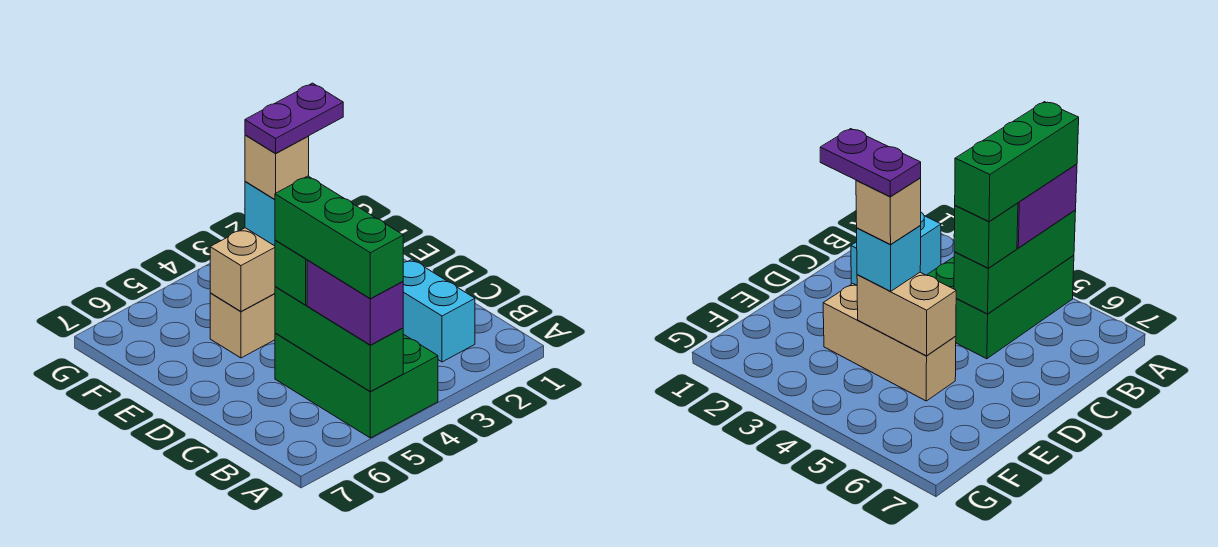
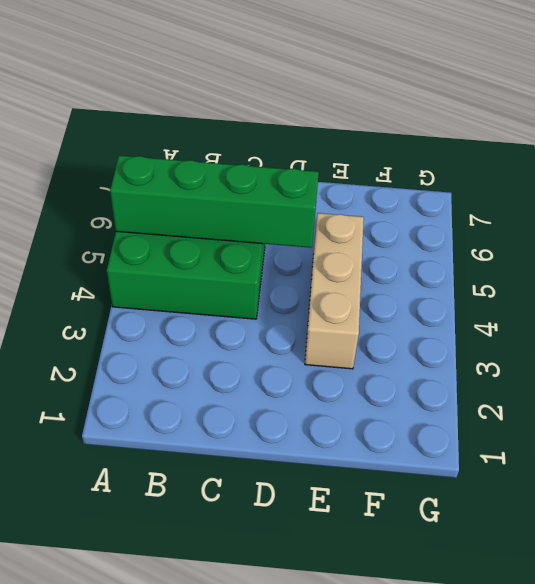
green 1x4 brick [110,156,319,248] -> green 1x3 brick [275,287,403,392]
none -> cyan 1x2 brick [403,259,475,362]
none -> tan 1x2 brick [210,228,275,311]

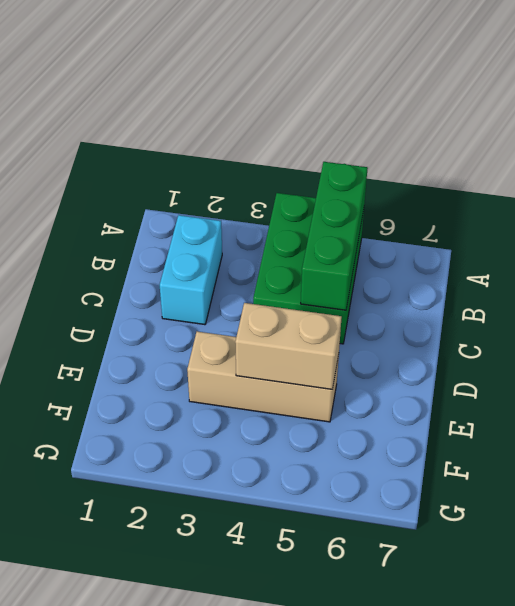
none -> purple 1x2 brick [307,260,403,345]
none -> green 1x1 brick [275,240,307,305]

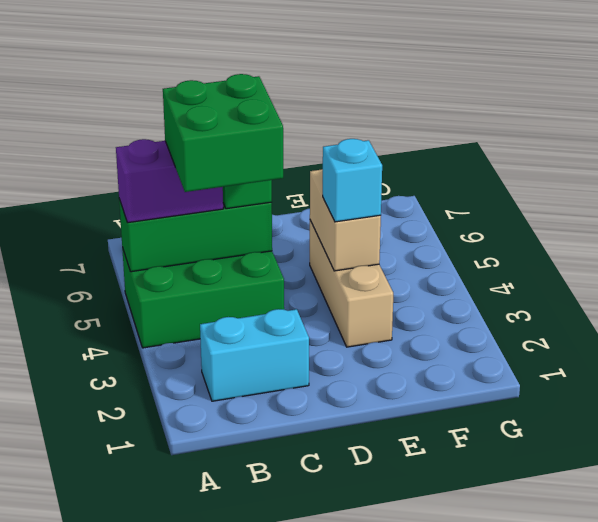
green 2x2 brick [163,74,283,192] -> green 1x3 brick [275,176,403,299]
none -> tan 1x1 brick [245,135,309,199]
none -> purple 1x2 plate [245,83,343,154]

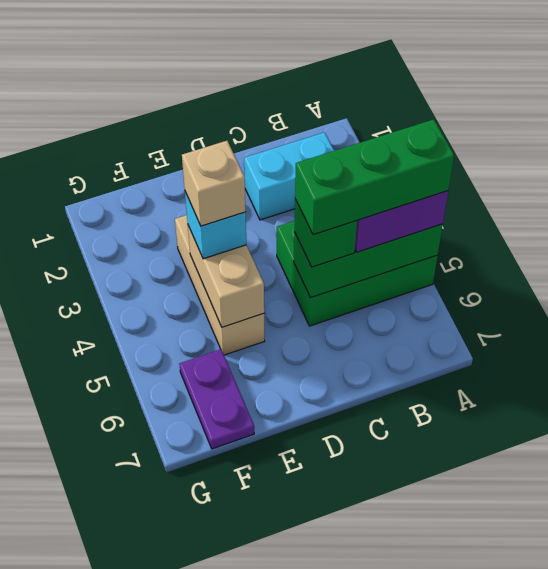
purple 1x2 plate [180,349,254,449] -> purple 1x2 plate moved to [245,83,343,154]

